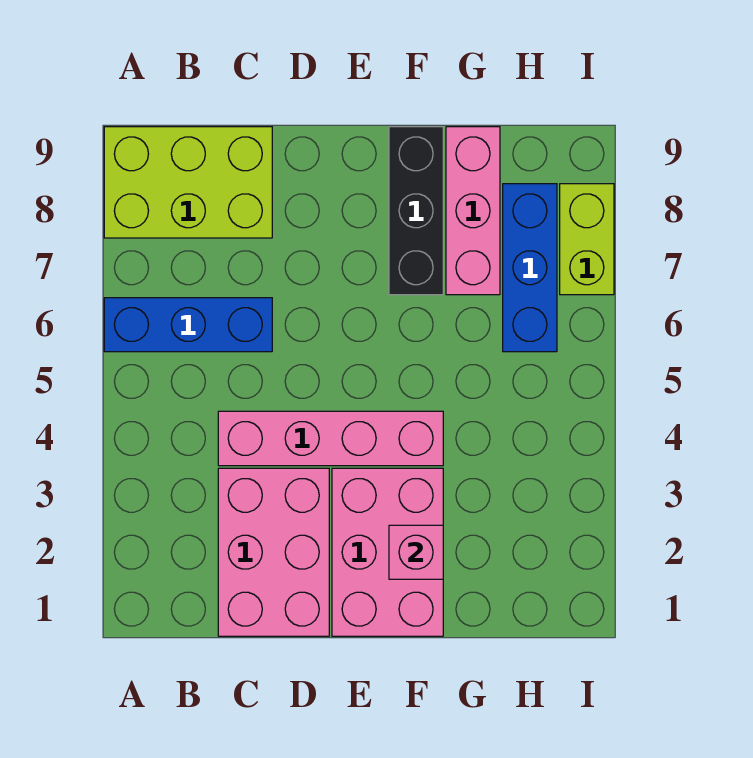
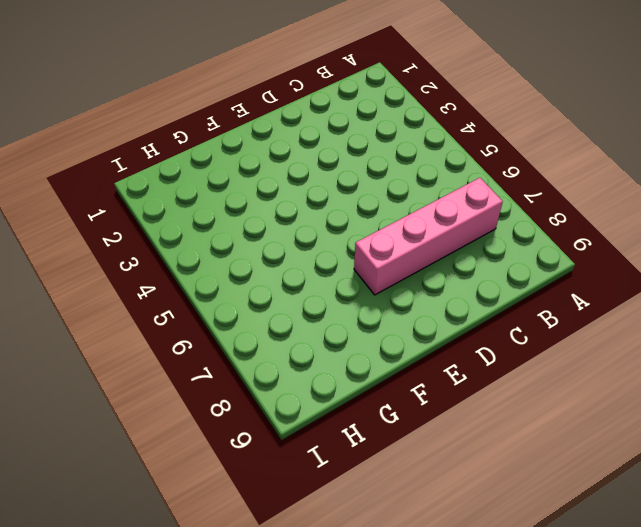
pink 1x4 brick [354,178,503,295] -> pink 1x4 brick moved to [218,411,443,466]
none -> blue 1x3 brick [104,298,272,352]
none -> lime 2x3 brick [104,127,272,238]

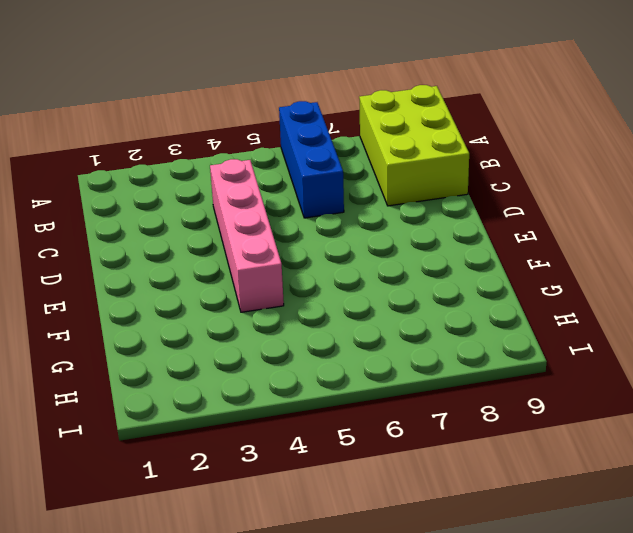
none -> pink 2x3 brick [218,468,329,636]
none -> pink 2x3 brick [332,468,443,636]

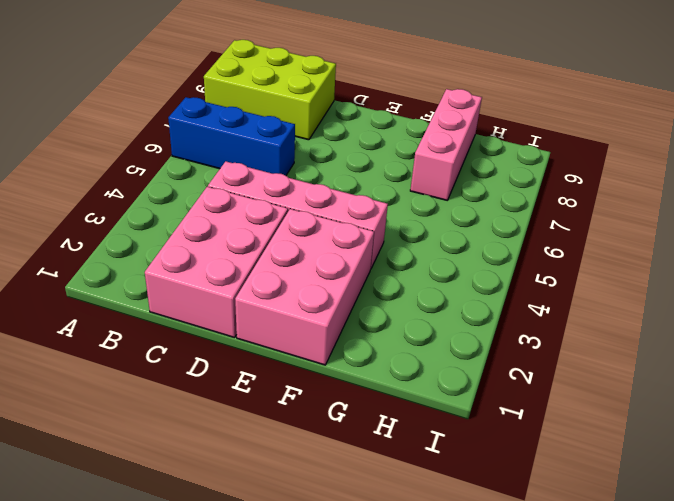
none -> black 1x3 brick [389,127,443,295]
none -> blue 1x3 brick [503,184,557,352]

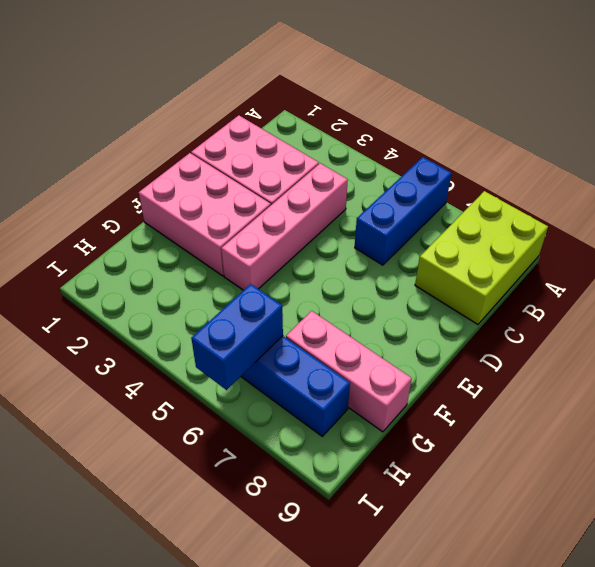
blue 1x2 brick [191,284,283,390] -> none
none -> black 1x3 brick [389,127,443,295]
none -> lime 1x2 brick [560,184,614,295]

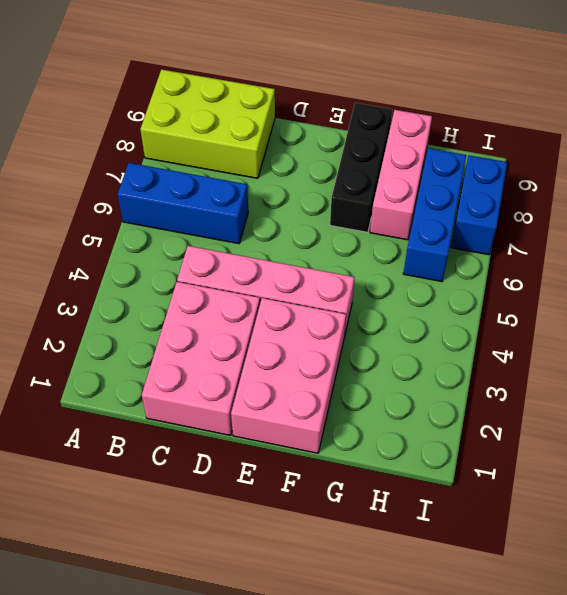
blue 1x2 brick [451,155,507,255] -> lime 1x2 brick [560,184,614,295]
none -> pink 1x1 brick [389,525,443,579]

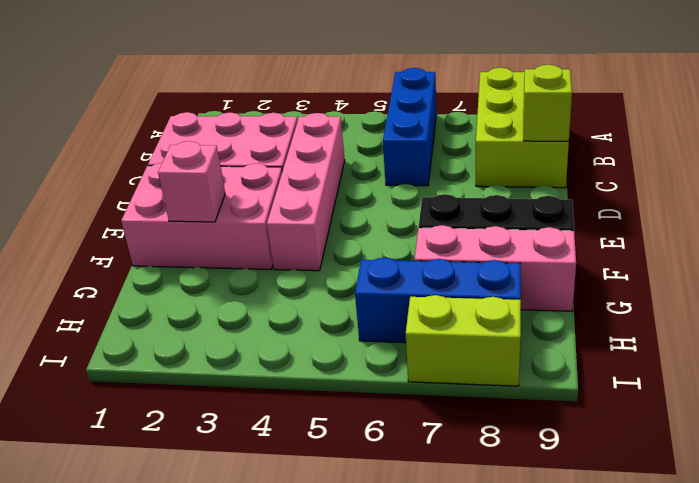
lime 1x1 brick [523,65,572,141] -> none

